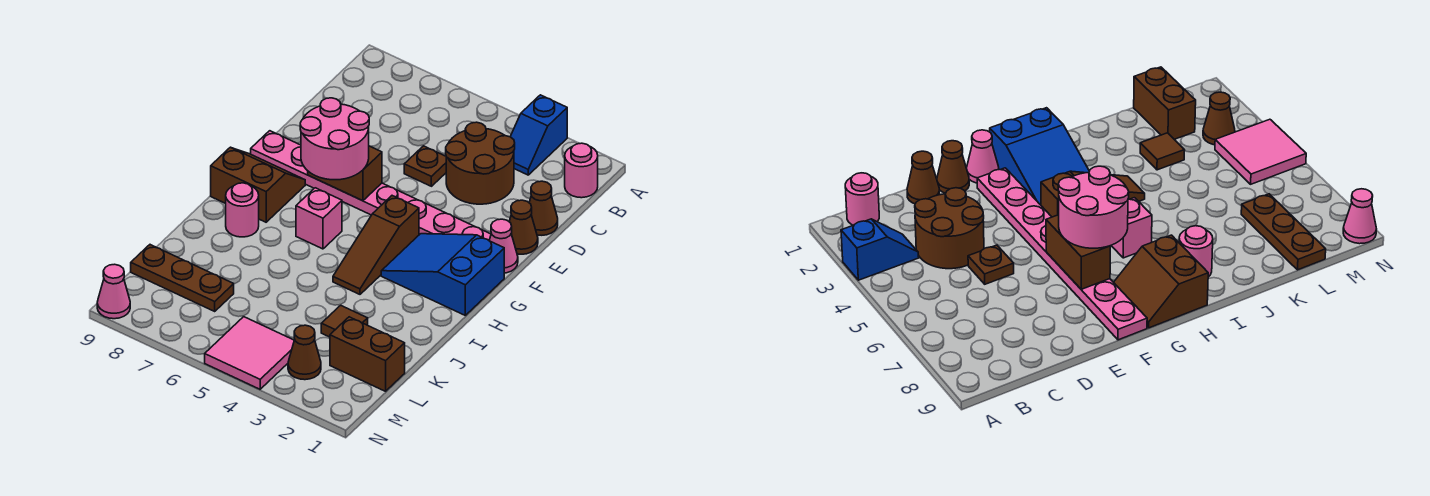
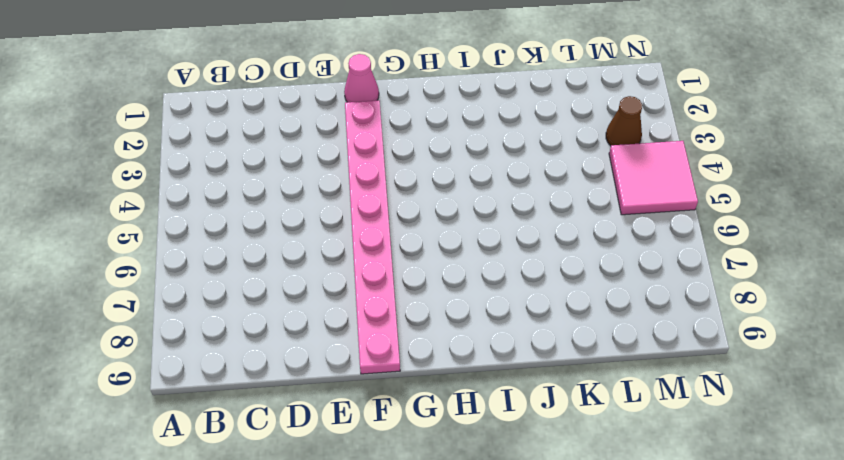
none -> blue 1x2 slope [510,95,567,175]
none -> pink 1x1 round brick [565,143,598,198]
none -> brown 2x2 round brick [446,122,515,204]

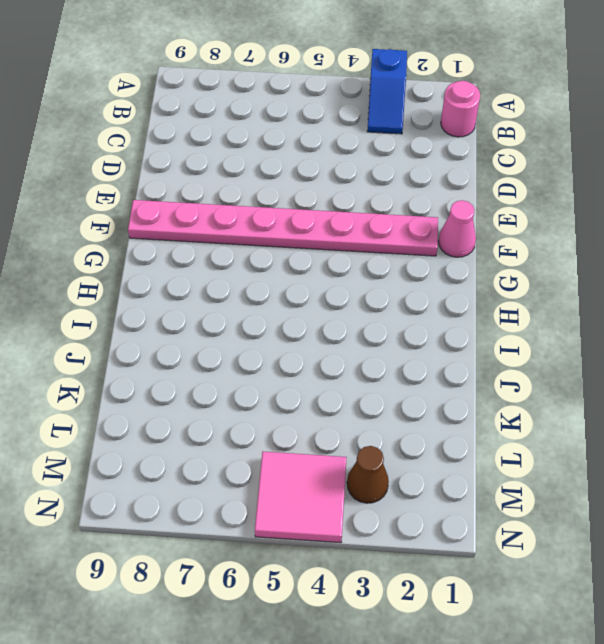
none -> brown 2x2 round brick [446,122,515,204]
none -> brown 1x1 cone [529,181,558,235]
none -> brown 1x1 plate [404,146,446,186]

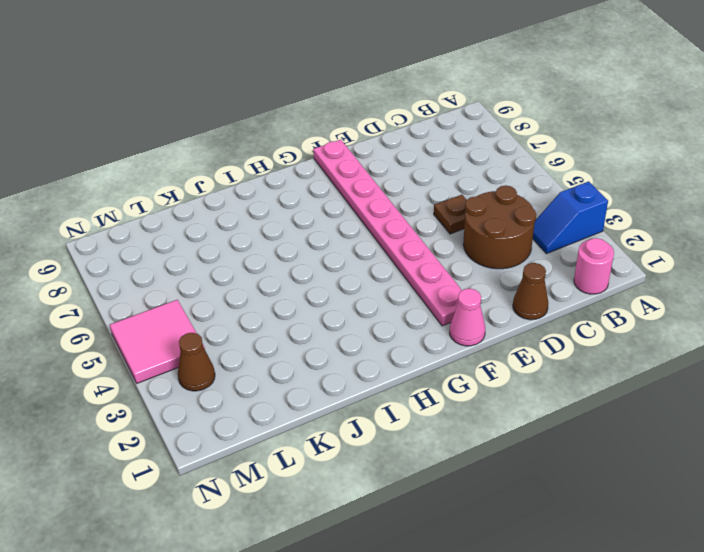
none -> brown 1x1 cone [509,200,538,254]
none -> blue 2x3 slope [381,234,504,315]
none -> brown 1x3 slope [333,196,419,294]

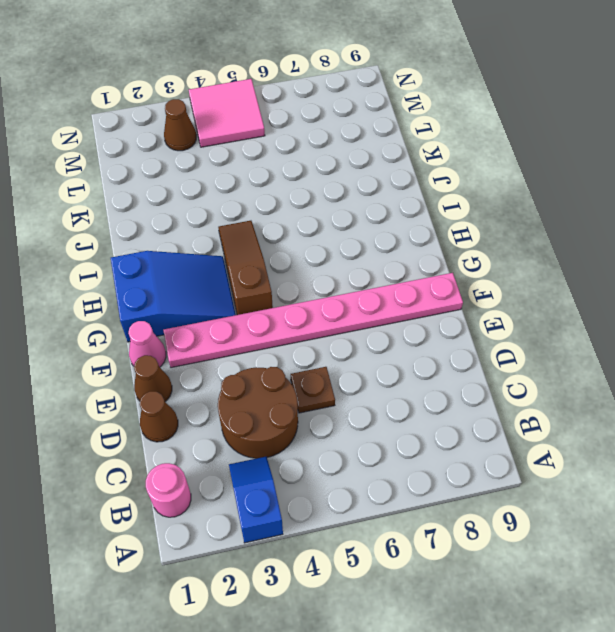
none -> brown 2x2 slope [211,147,305,222]
none -> pink 1x1 brick [296,188,342,249]
none -> pink 1x1 round brick [226,183,259,237]

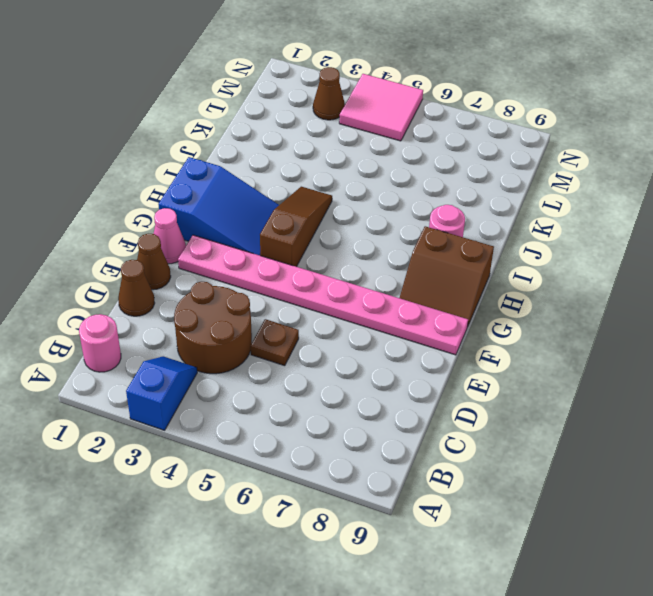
none -> pink 1x1 brick [296,188,342,249]
none -> brown 1x1 tile [321,305,368,337]
none -> brown 1x2 brick [330,317,405,391]

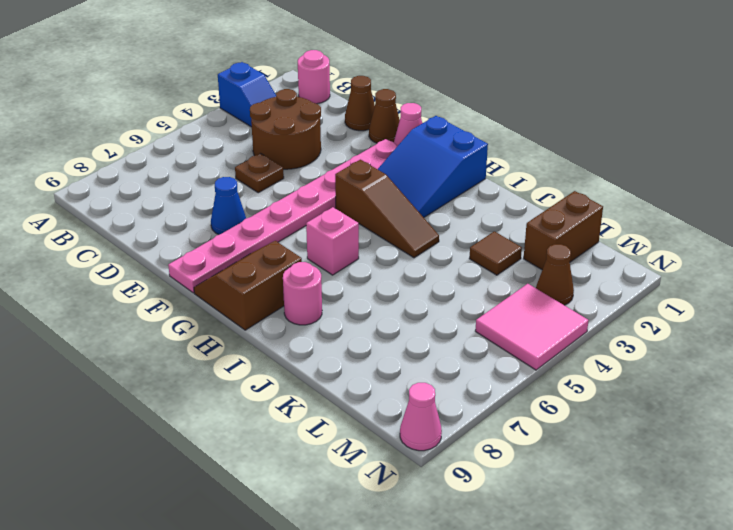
blue 1x1 cone [211,177,246,235] -> none
none -> brown 1x3 plate [131,245,234,311]
none -> brown 1x2 brick [308,146,382,201]
none -> pink 2x2 round brick [300,98,369,180]

